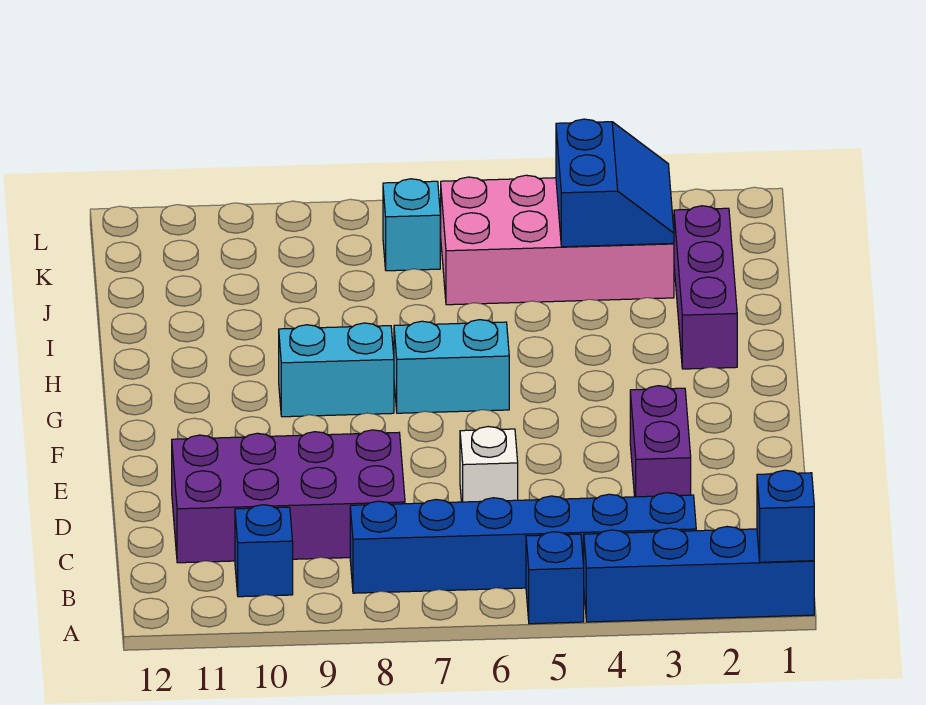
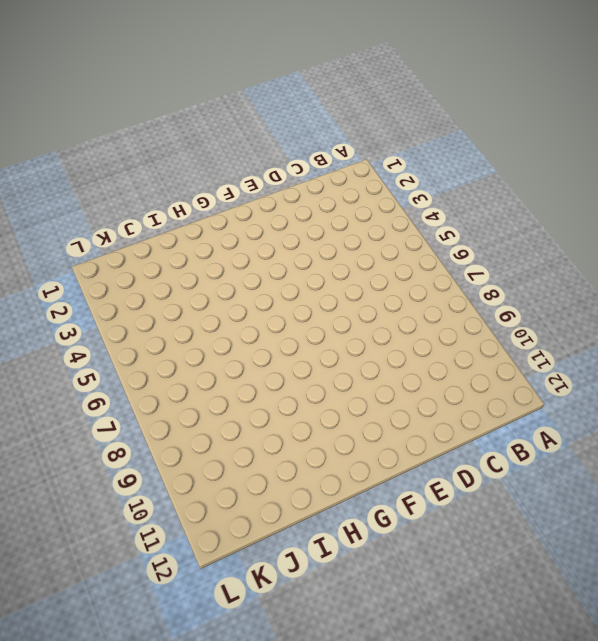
none -> blue 1x4 brick [584,527,814,622]
none -> blue 1x1 brick [526,532,584,624]
none -> blue 1x6 brick [350,493,696,593]

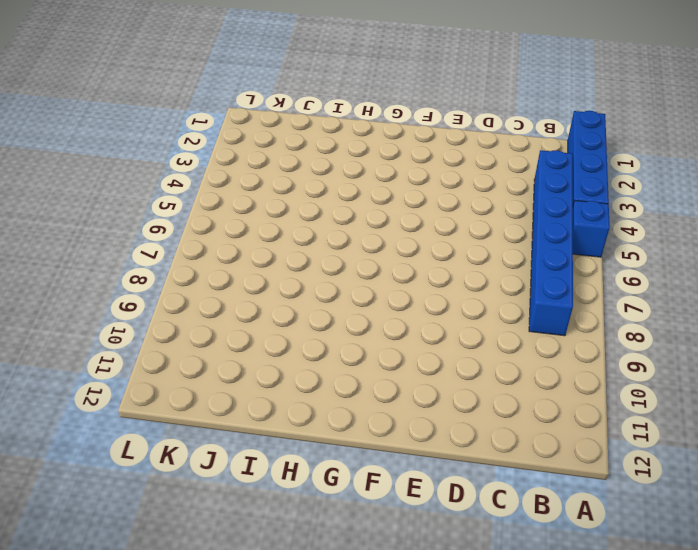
none -> blue 1x1 brick [235,505,293,597]
none -> purple 2x4 brick [172,430,405,563]
none -> purple 1x2 brick [630,386,691,497]

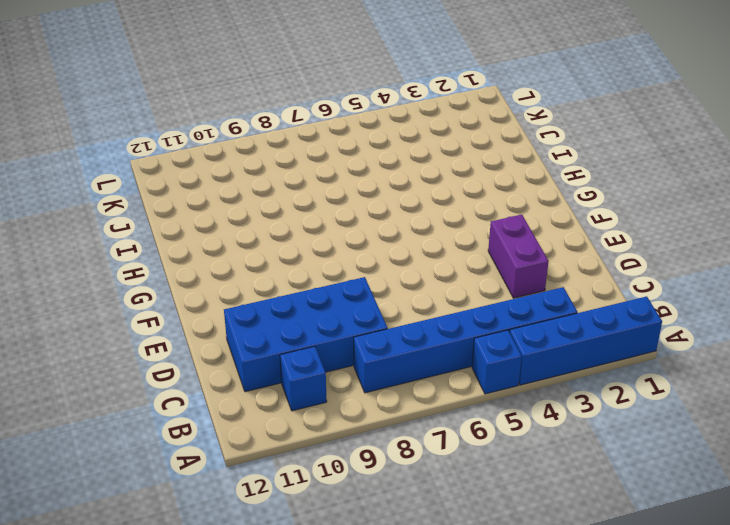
blue 2x4 brick [224,277,388,392] -> purple 2x4 brick [172,430,405,563]
none -> white 1x1 brick [460,427,518,502]
none -> cyan 1x2 brick [394,320,509,413]
none -> cyan 1x2 brick [279,323,394,417]

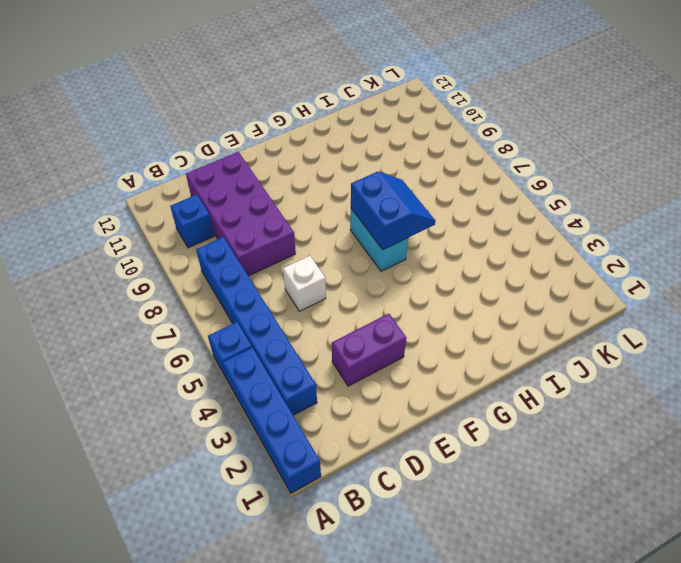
blue 2x2 slope [351,172,435,250] -> blue 2x2 slope turned to [556,119,674,247]
none -> cyan 1x2 brick [279,323,394,417]
none -> purple 1x3 brick [674,206,737,369]
none -> pink 2x4 brick [441,175,674,305]

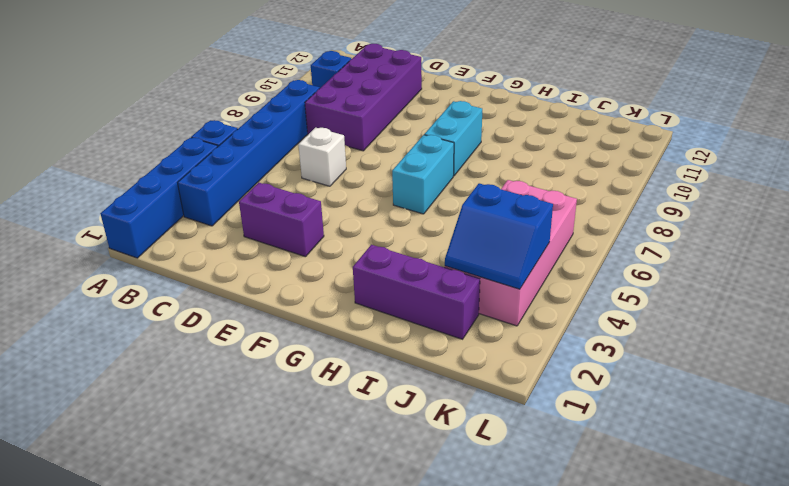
none -> cyan 1x1 brick [383,179,440,271]
none -> blue 1x1 brick [757,470,814,562]

